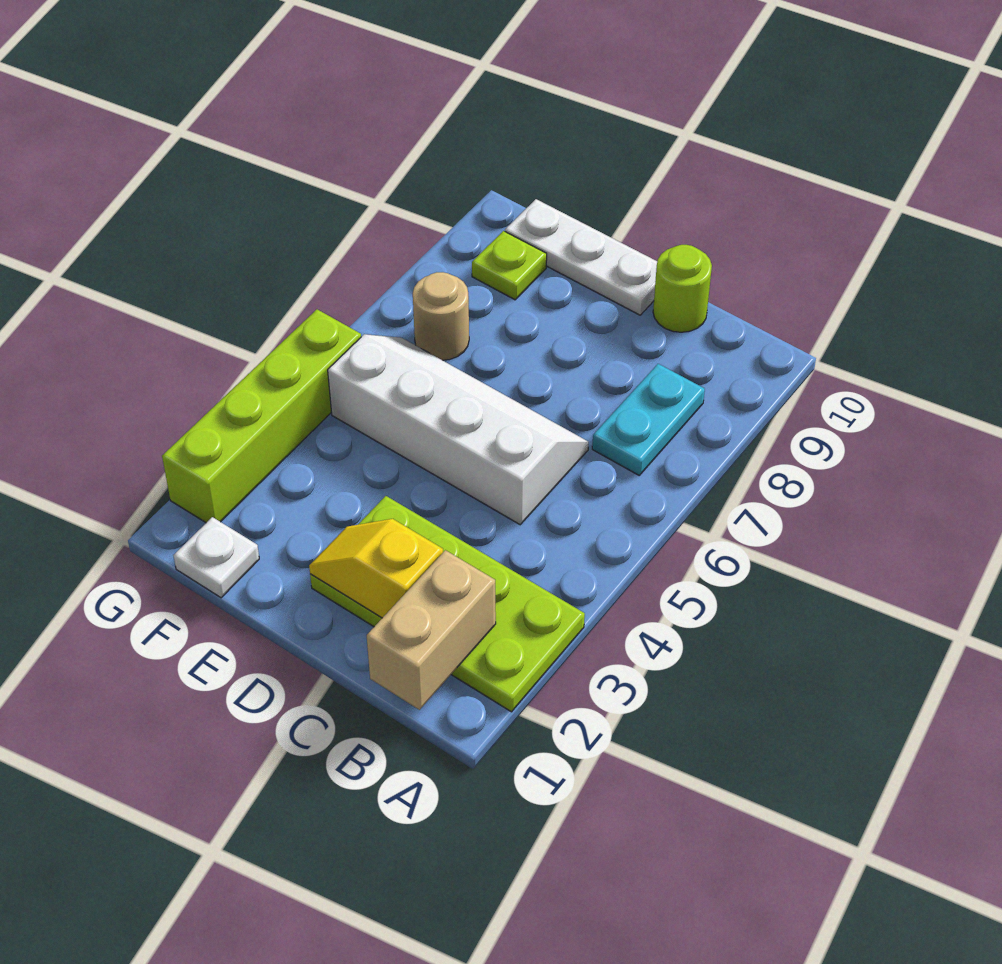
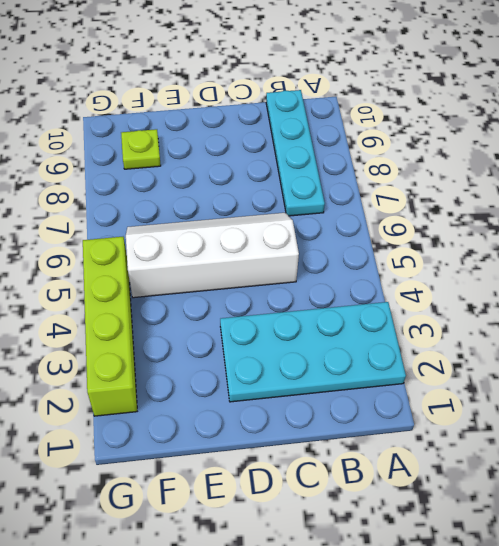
cyan 2x4 plate [220,302,406,402] -> lime 2x4 plate [310,496,585,712]
cyan 1x4 plate [266,90,325,216] -> cyan 1x2 plate [592,364,705,475]
none -> lime 1x1 round brick [653,245,712,332]
none -> white 1x3 plate [505,199,657,315]

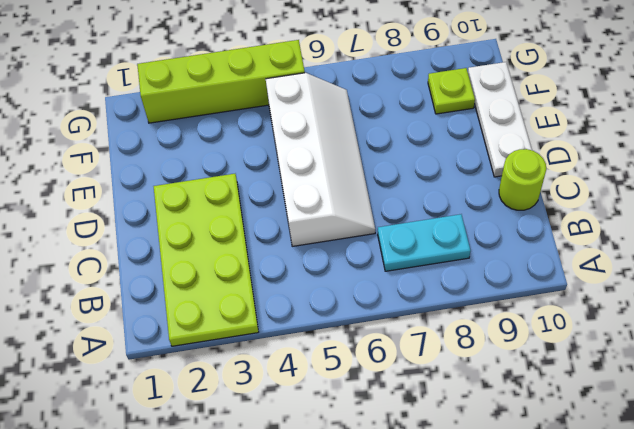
none -> white 1x1 plate [173,517,259,598]
none -> tan 1x1 round brick [413,272,469,360]

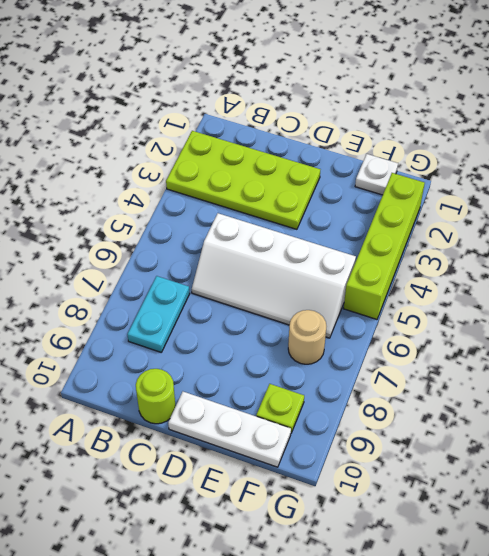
none -> tan 1x2 brick [367,550,496,710]
none -> yellow 1x2 slope [309,519,443,618]

